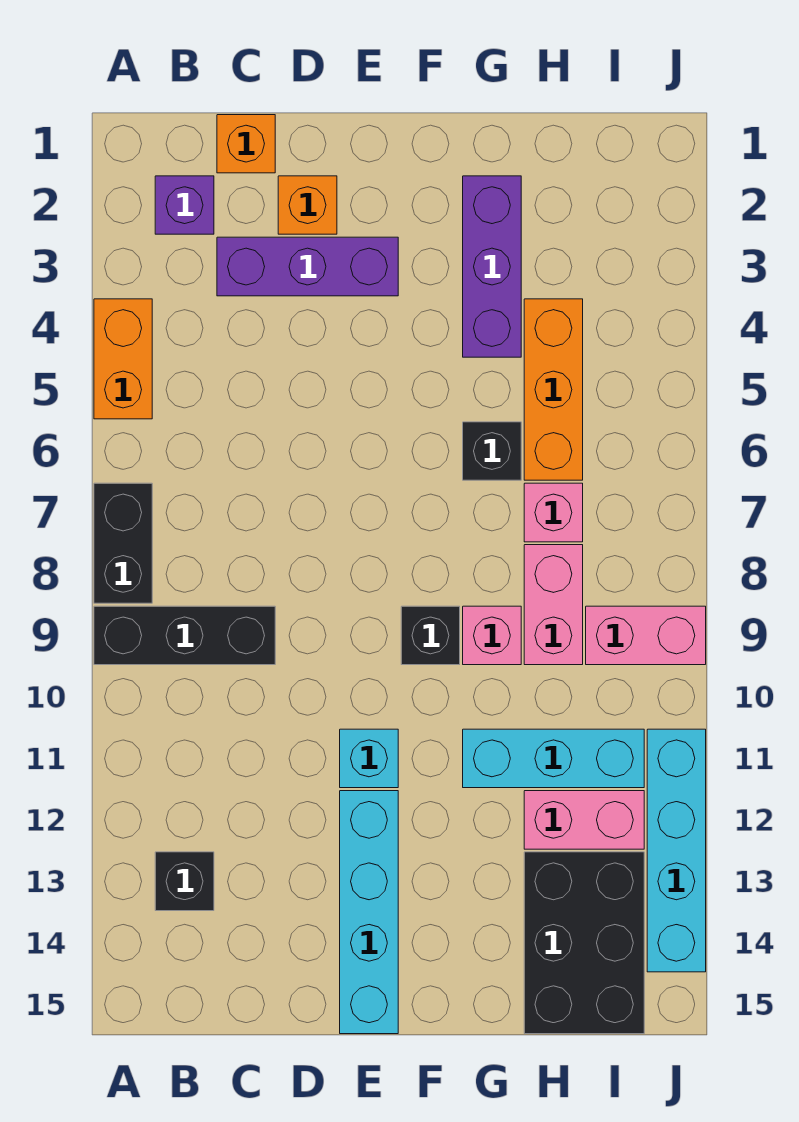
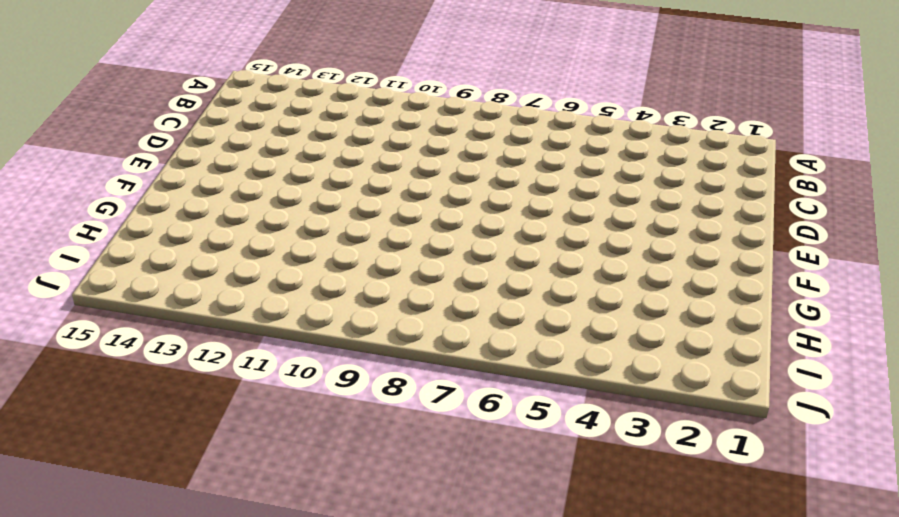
none -> orange 1x2 brick [94,299,152,419]
none -> black 1x2 brick [94,483,152,603]
none -> black 1x3 brick [94,606,275,665]

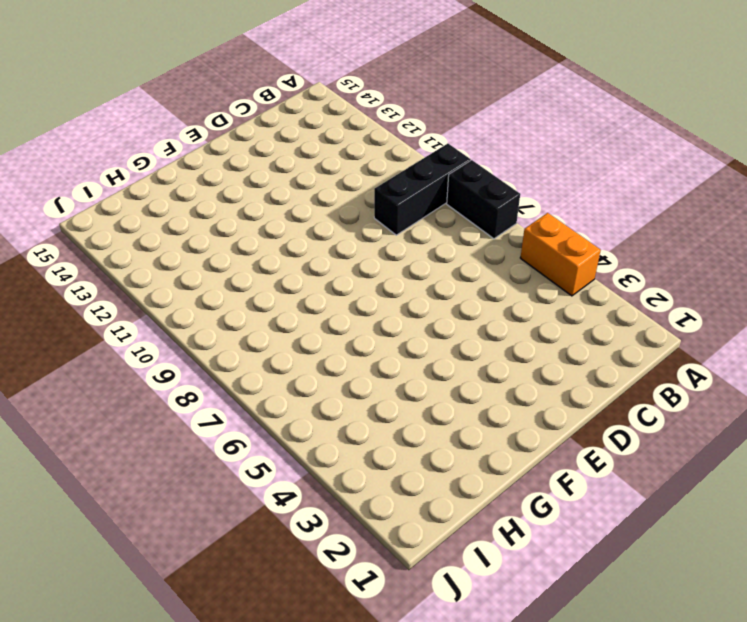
none -> purple 1x1 brick [155,176,214,234]
none -> black 1x1 brick [155,852,214,911]
none -> orange 1x1 brick [217,115,275,173]

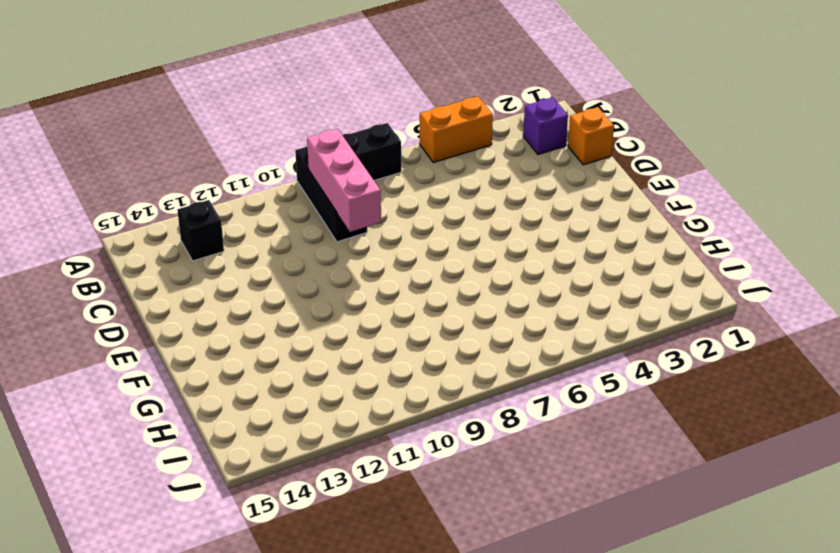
pink 1x3 brick [307,129,381,232] -> none
none -> purple 1x3 brick [217,237,398,296]
none -> orange 1x1 brick [278,176,337,234]
none -> cyan 1x1 brick [340,729,398,788]

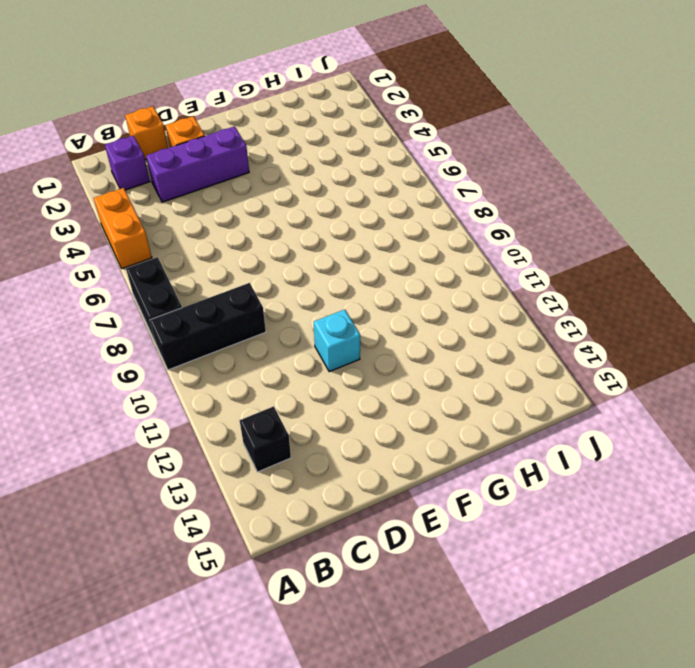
none -> cyan 1x4 brick [340,791,398,1034]
none -> black 1x1 brick [401,606,460,665]
none -> purple 1x3 brick [463,176,521,357]

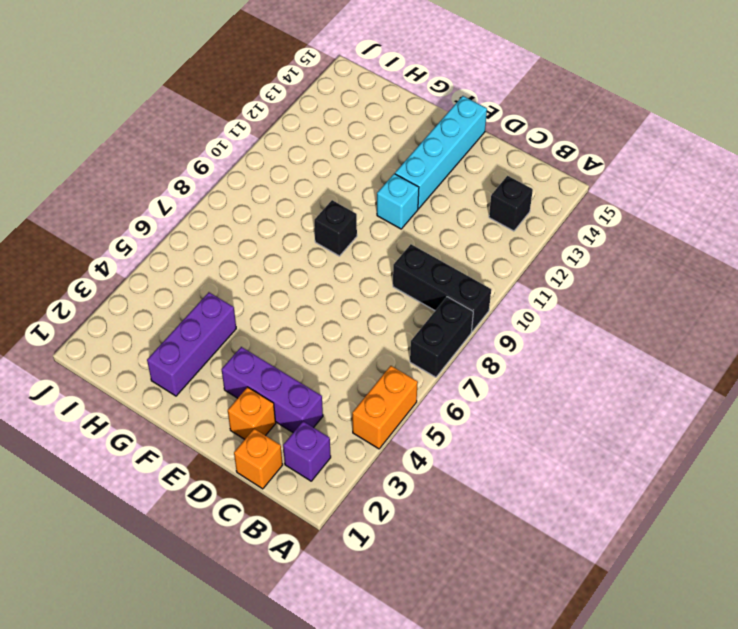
none -> black 1x1 brick [463,422,521,480]
none -> pink 1x1 brick [463,606,521,665]
none -> cyan 1x3 brick [463,729,644,788]

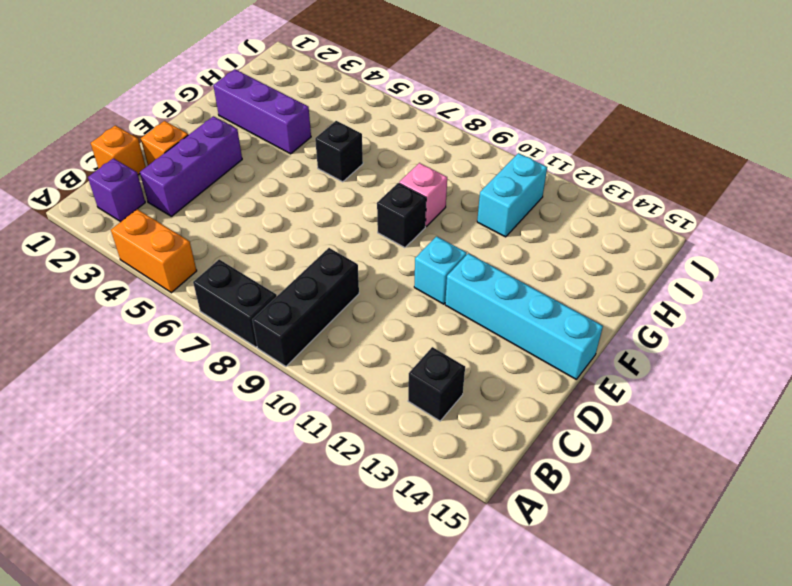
cyan 1x2 brick [477,153,547,237] -> cyan 1x3 brick [463,729,644,788]
none -> orange 1x3 brick [524,299,583,480]
none -> pink 1x1 brick [524,483,583,542]
none -> pink 1x2 brick [524,545,583,665]

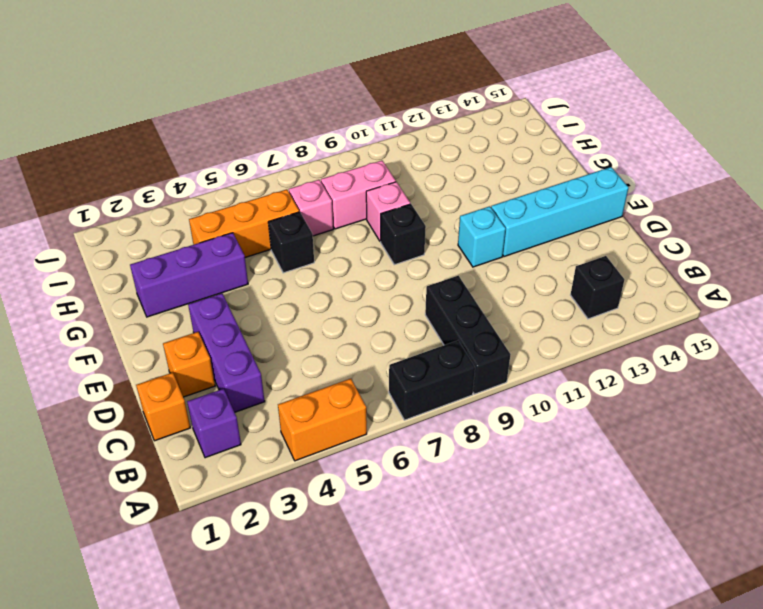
none -> cyan 1x3 brick [463,729,644,788]
none -> pink 1x2 brick [524,791,644,849]
none -> black 2x3 brick [524,852,644,1034]

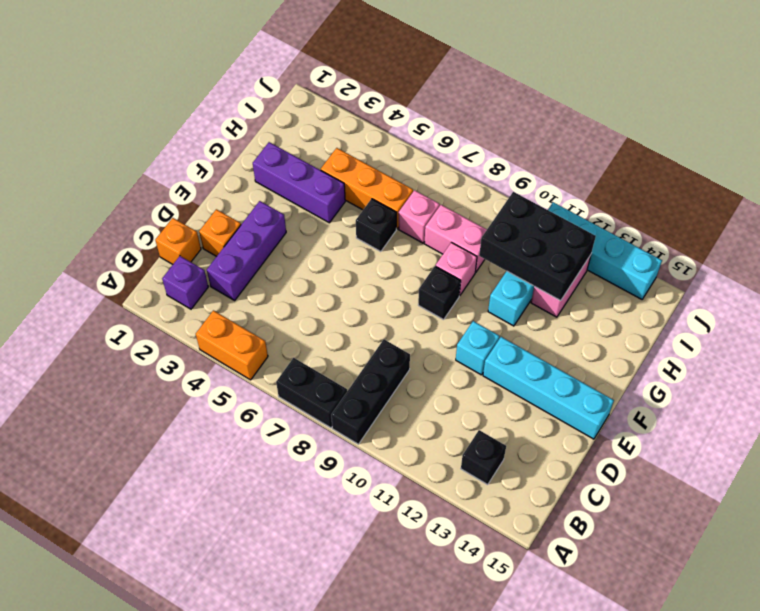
black 2x3 brick [479,192,596,301] -> black 2x3 brick moved to [524,852,644,1034]
none -> pink 1x2 brick [586,606,706,665]

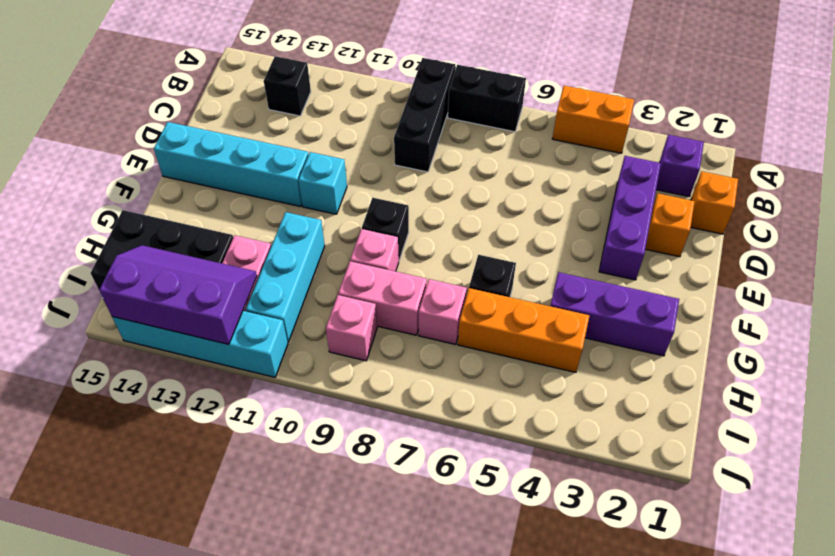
pink 1x1 brick [326,295,377,361] -> pink 1x2 brick [586,606,706,665]
purple 2x3 slope [99,245,257,344] -> none

